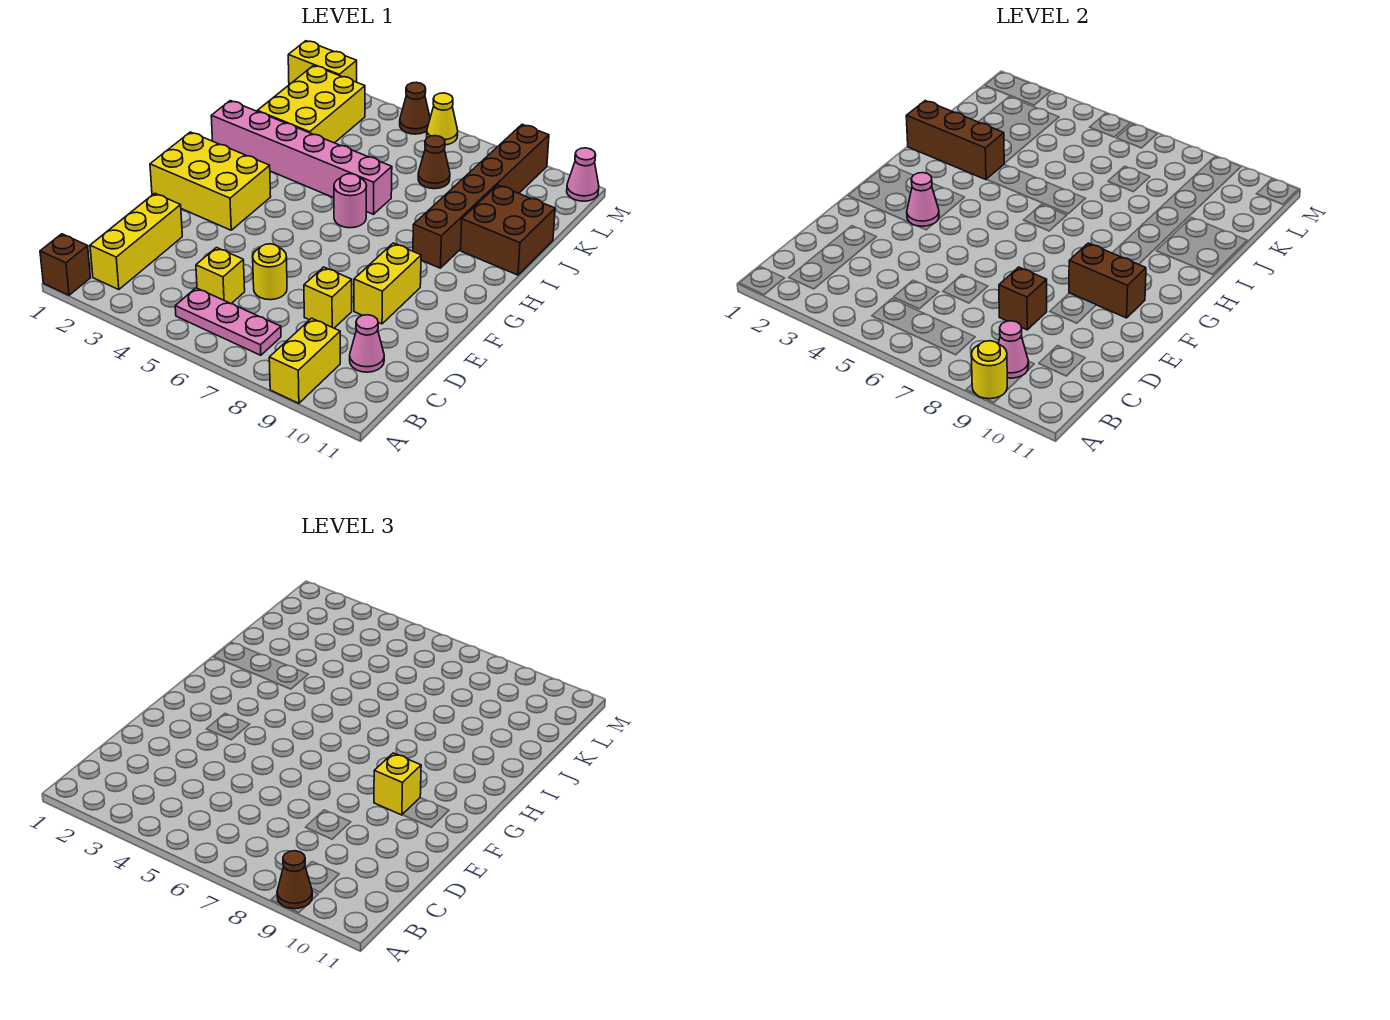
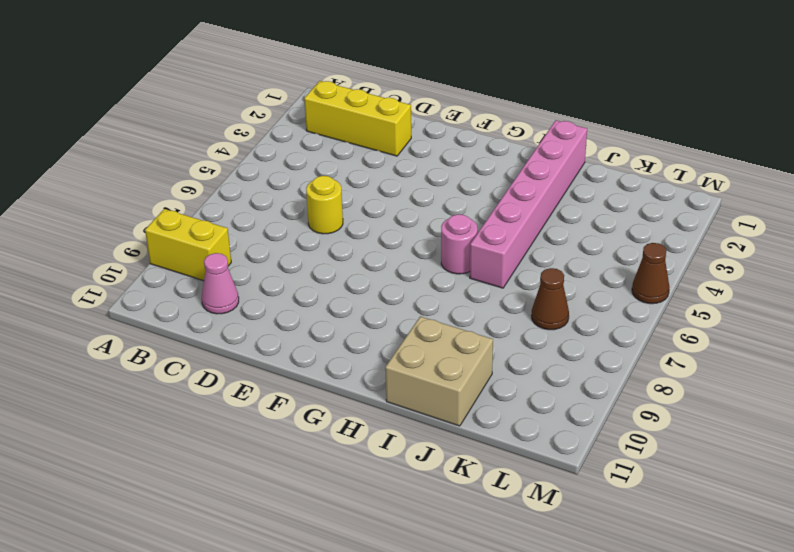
tan 2x2 brick [385,316,493,426] -> brown 2x2 brick [461,185,555,275]
none -> brown 1x1 brick [40,234,90,295]
none -> pink 1x3 plate [175,288,281,355]
none -> yellow 1x1 brick [196,248,245,304]

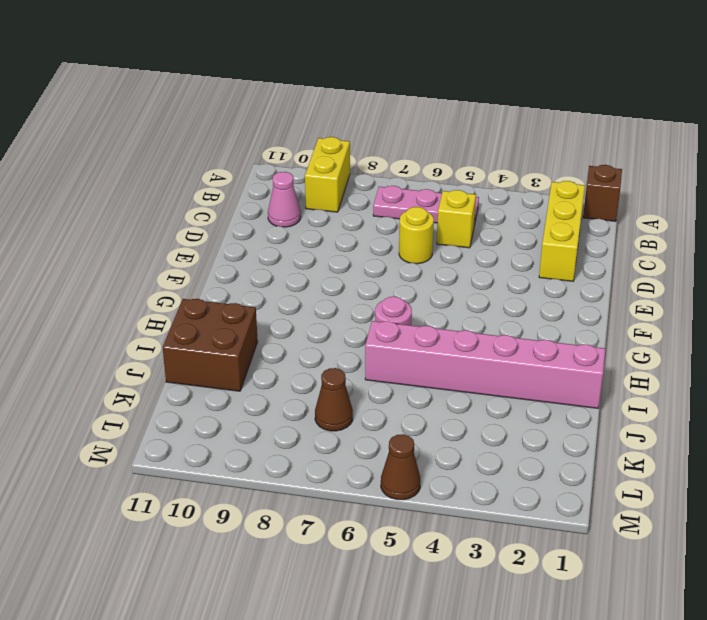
none -> yellow 1x1 brick [304,267,352,328]
none -> yellow 1x2 brick [354,243,421,324]
none -> yellow 2x3 brick [150,132,271,230]

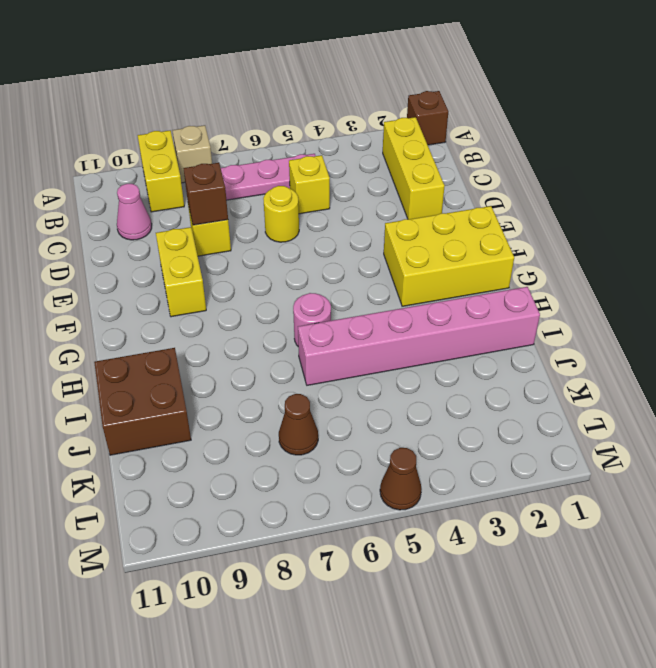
tan 1x1 brick [172,125,212,183] -> none
none -> brown 1x6 brick [413,125,549,268]
none -> yellow 2x3 brick [257,66,365,143]
none -> yellow 1x2 brick [288,41,357,85]

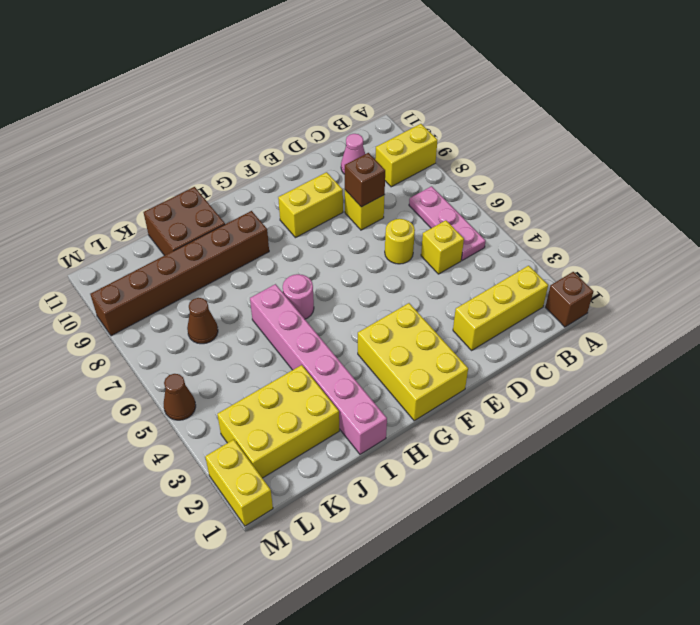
none -> yellow 1x1 cone [427,93,458,145]
none -> pink 1x1 cone [567,148,599,201]
none -> yellow 1x1 round brick [971,341,1007,399]

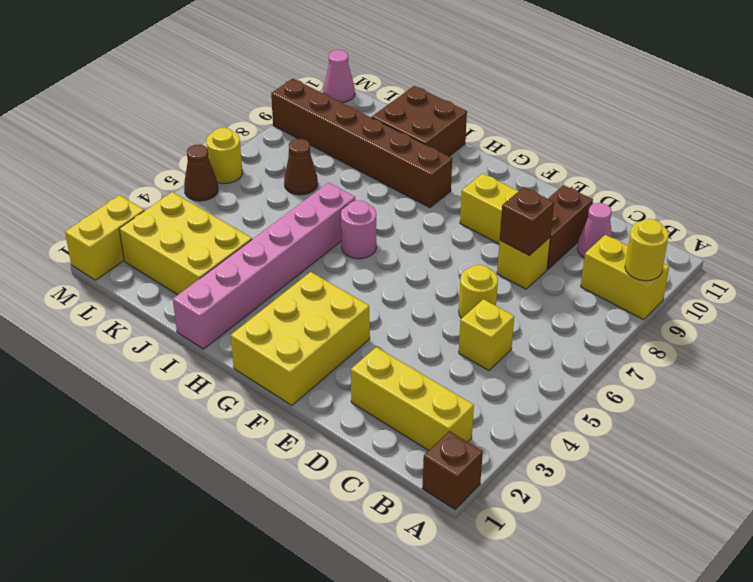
brown 1x2 brick [547,185,593,269] -> brown 1x2 brick moved to [1069,243,1146,318]
yellow 1x1 round brick [206,128,242,184] -> yellow 1x1 cone [427,93,458,145]
none -> pink 1x3 plate [175,288,281,355]
none -> pink 1x1 cone [998,321,1029,378]
none -> pink 1x1 cone [907,173,939,226]

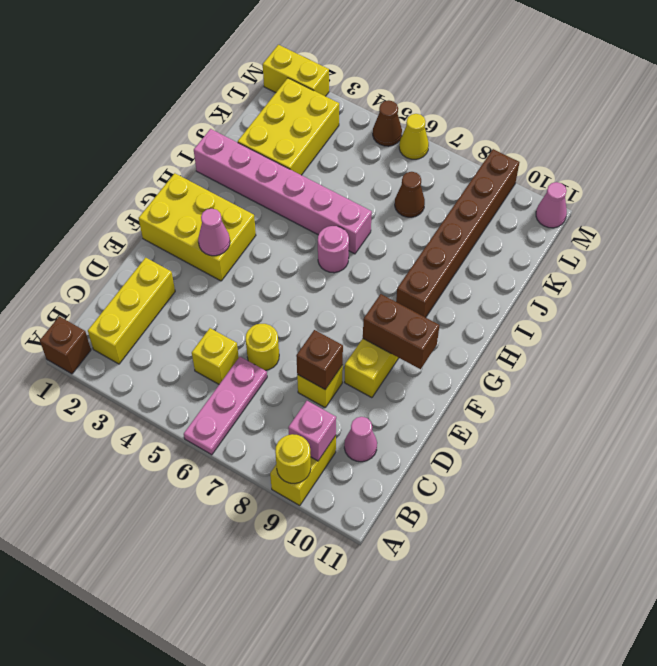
pink 1x3 plate [184,357,267,455] -> pink 1x3 plate turned to [175,288,281,355]
pink 1x1 brick [288,401,336,461] -> pink 1x1 cone [998,321,1029,378]
none -> brown 2x2 brick [461,185,555,275]
none -> brown 1x3 brick [906,101,1004,180]
none -> brown 1x1 cone [277,851,312,909]

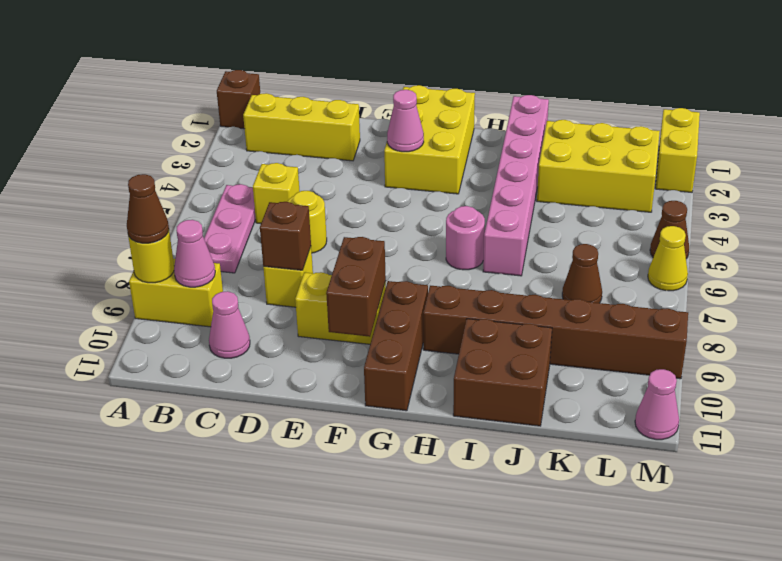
brown 1x3 brick [364,281,428,411] -> brown 1x3 brick moved to [906,101,1004,180]
none -> yellow 1x1 brick [374,753,421,815]

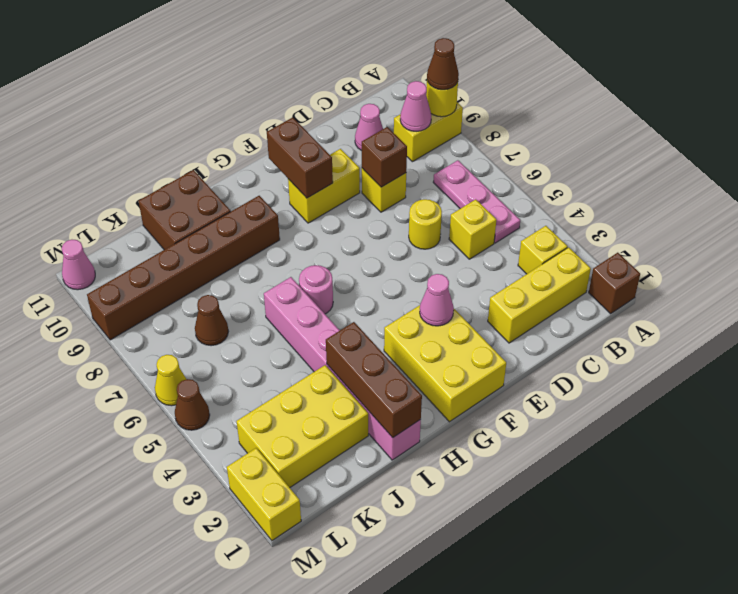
yellow 1x1 brick [518,226,568,274] -> yellow 1x1 brick moved to [374,753,421,815]

